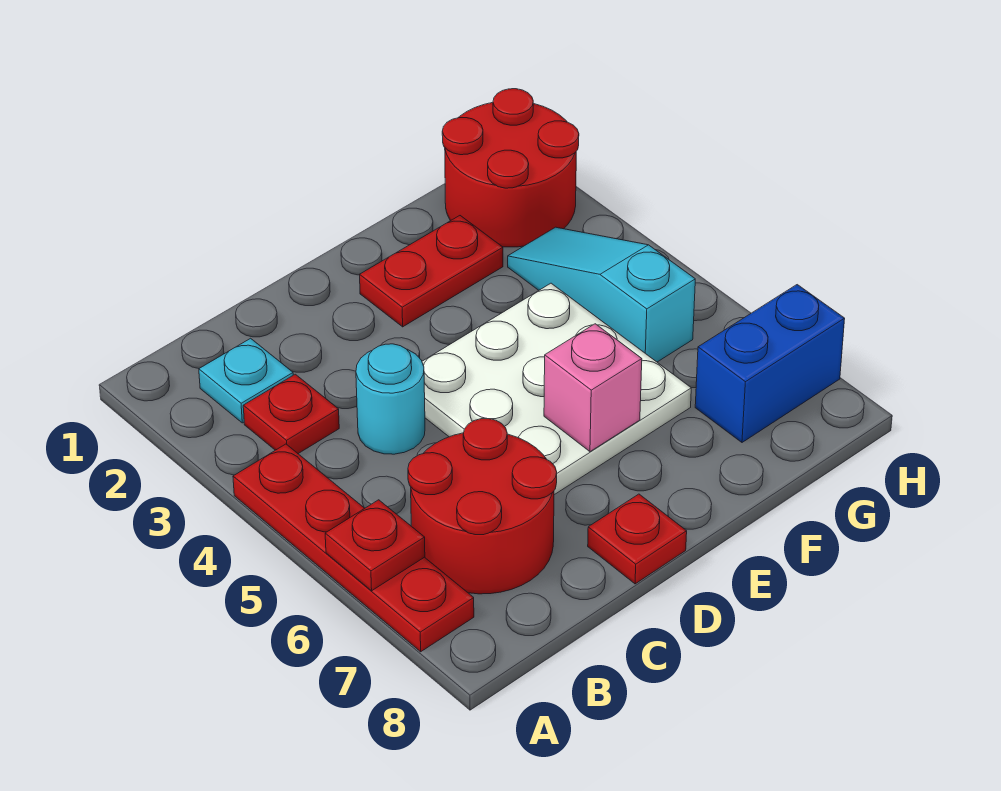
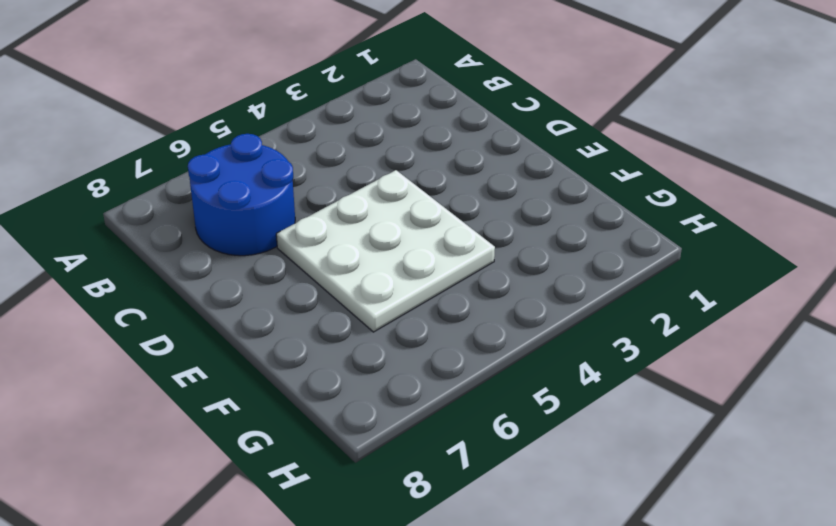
blue 2x2 round brick [188,134,295,256] -> red 2x2 round brick [408,419,557,594]
none -> red 1x4 plate [233,444,474,652]
none -> cyan 1x1 plate [199,338,293,423]
none -> red 1x1 plate [243,374,339,454]

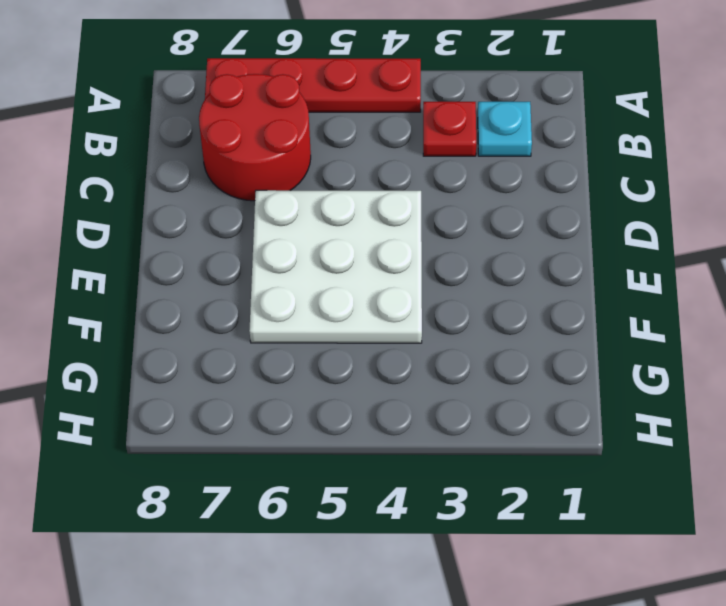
none -> cyan 1x1 round brick [356,344,425,454]
none -> red 1x1 plate [588,494,687,584]
none -> red 1x2 plate [360,216,503,327]

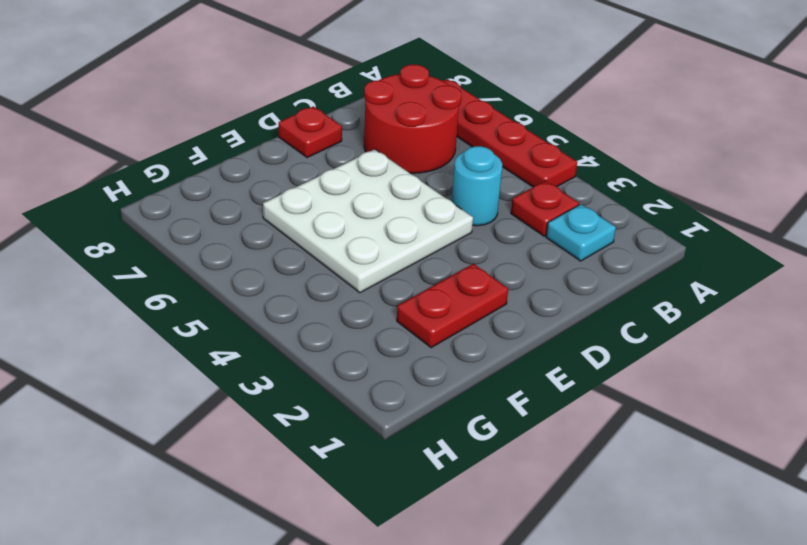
none -> red 2x2 round brick [442,89,579,247]
none -> cyan 1x3 slope [508,227,695,362]
none -> blue 1x2 brick [695,285,845,442]

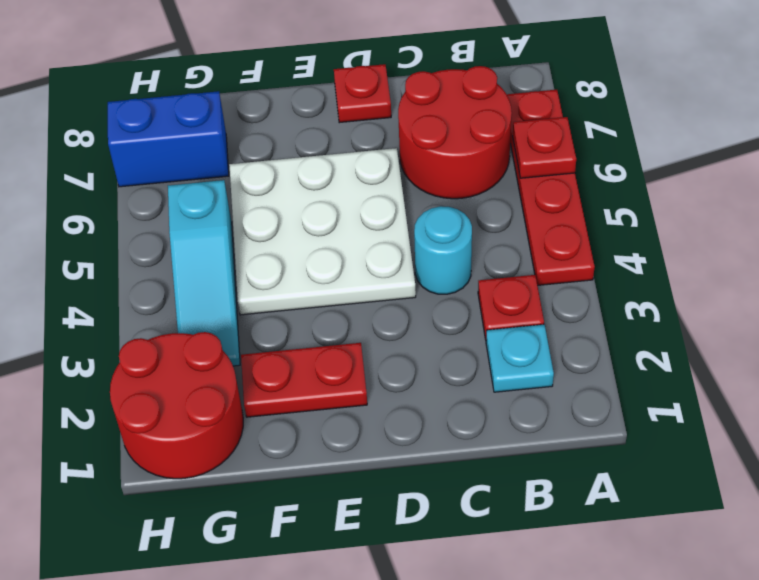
none -> pink 1x1 brick [544,324,642,452]

